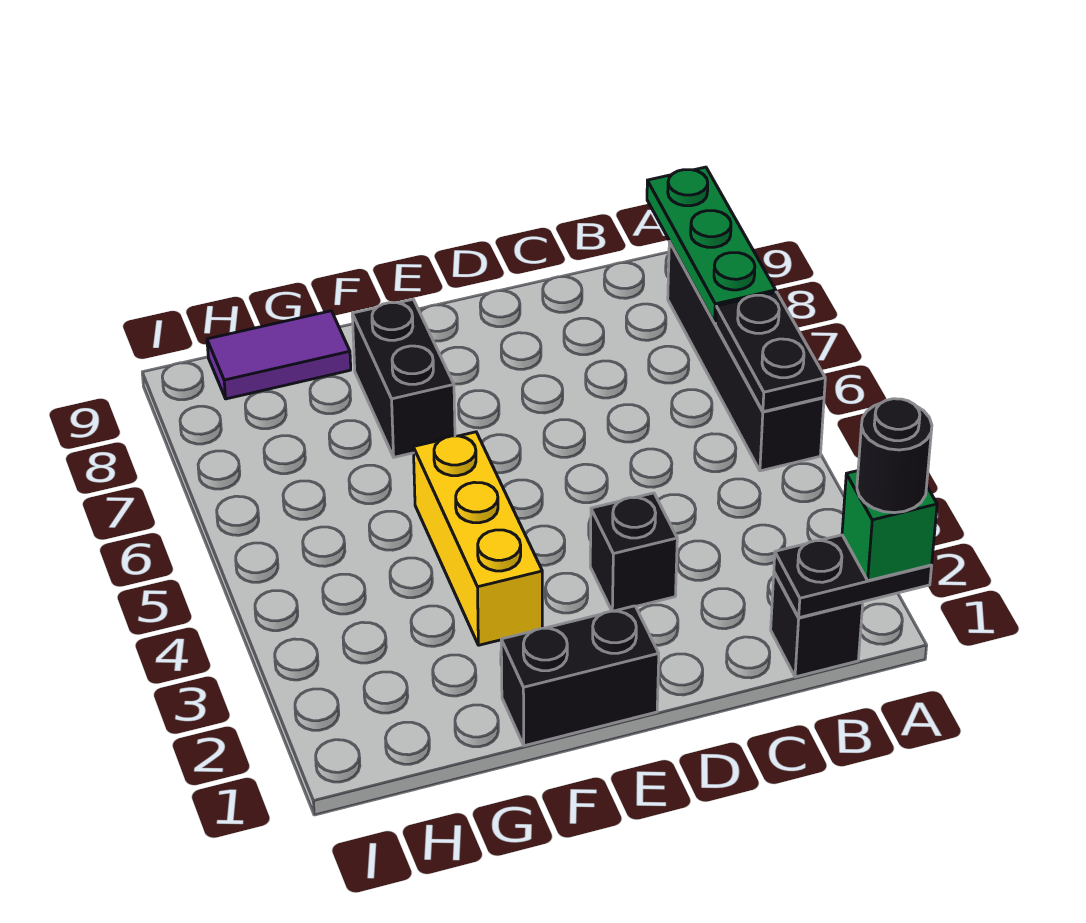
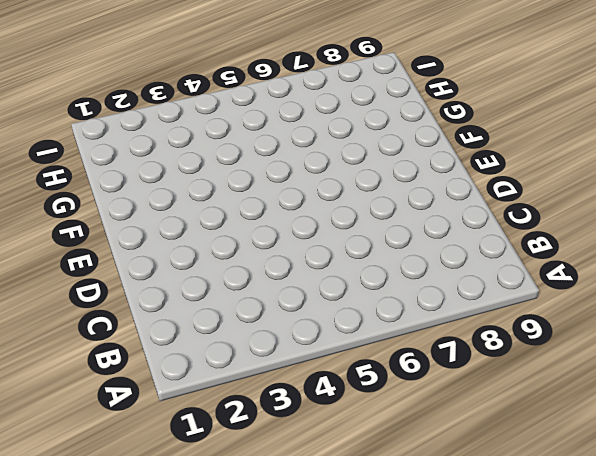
none -> black 1x4 brick [668,242,824,471]
none -> black 1x1 brick [771,572,863,677]
none -> black 1x1 brick [590,493,677,611]

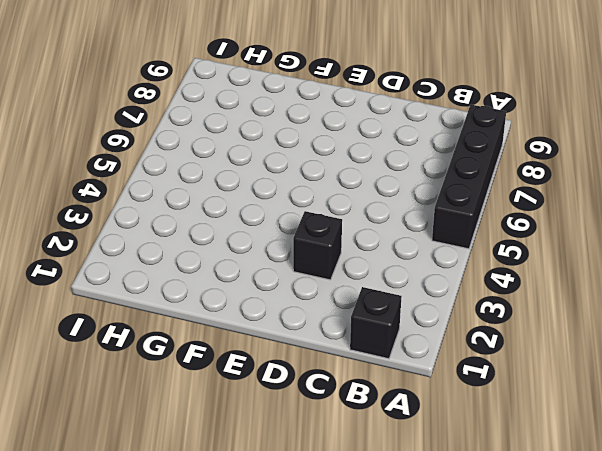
none -> black 1x2 brick [501,606,659,746]
none -> yellow 1x3 brick [413,432,542,645]
none -> black 1x2 brick [352,299,455,457]

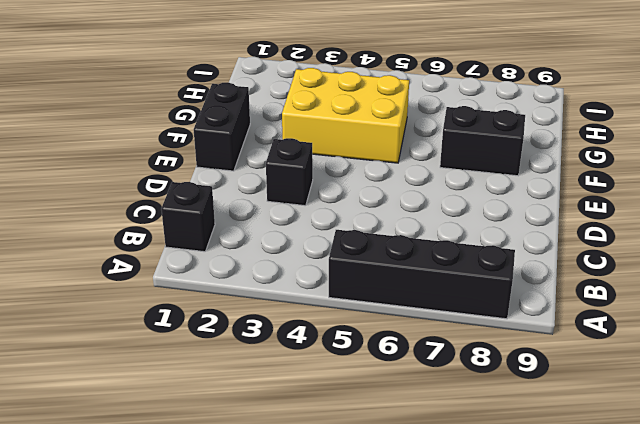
yellow 2x3 brick [282,68,409,163] -> yellow 1x3 brick [413,432,542,645]
none -> purple 1x2 tile [207,311,351,399]
none -> black 1x2 plate [774,535,932,618]
none -> black 1x2 plate [716,292,825,412]

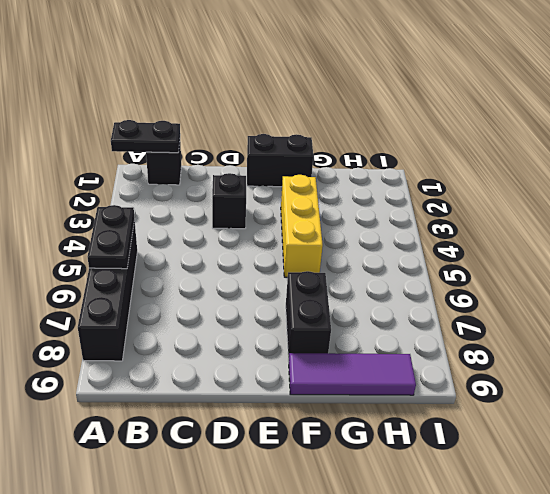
purple 1x3 tile [289,353,416,395] -> purple 1x2 tile [207,311,351,399]
none -> green 1x3 plate [647,167,776,323]
none -> green 1x1 brick [842,471,937,581]
none -> black 1x1 round brick [857,399,932,513]

